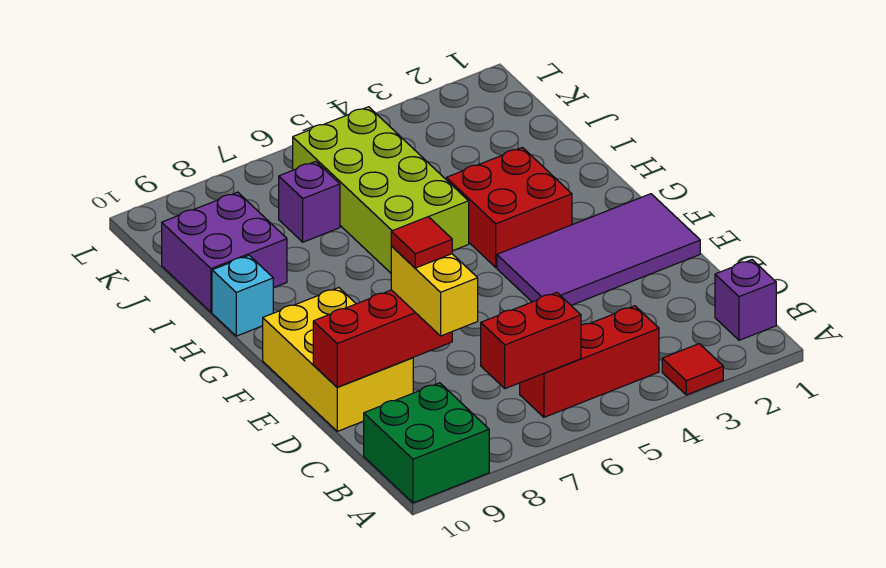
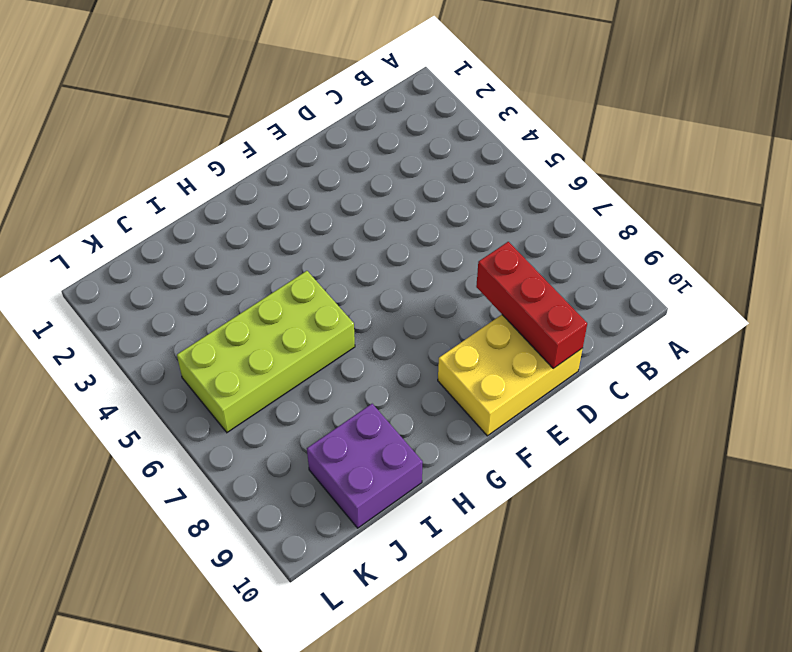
none -> red 1x1 tile [662,344,723,395]
none -> green 2x2 brick [363,383,489,503]
none -> purple 1x1 brick [715,260,776,340]

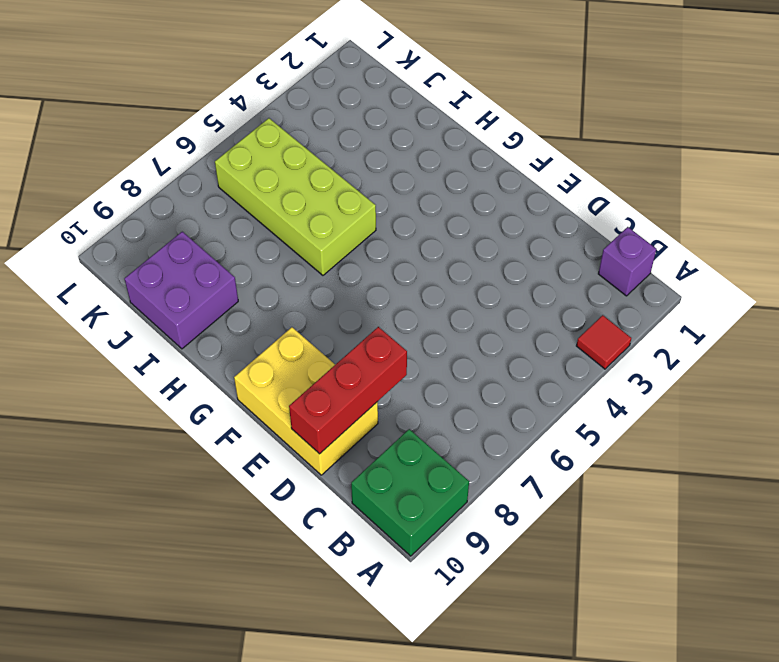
none -> red 1x3 brick [520,306,659,417]
none -> purple 2x4 tile [497,194,700,305]
none -> red 2x2 brick [446,147,572,267]

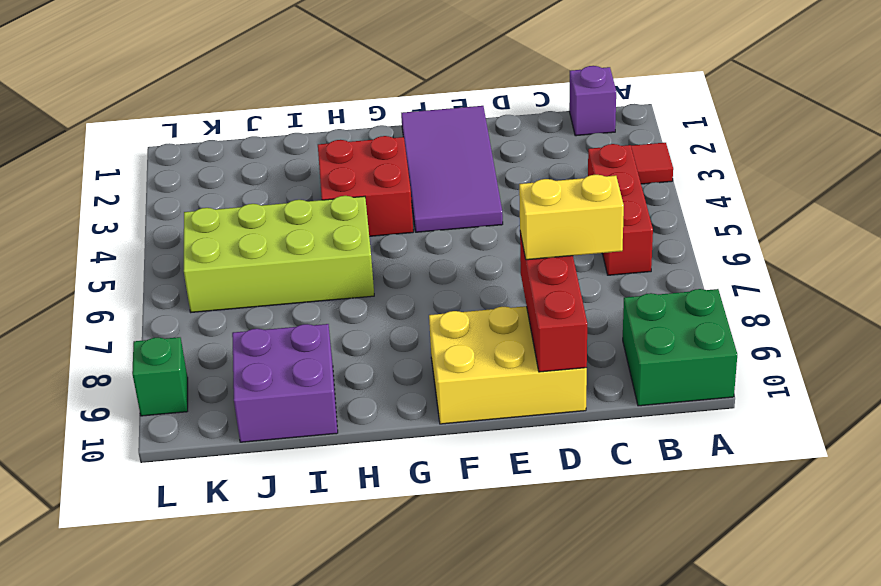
green 1x1 brick [132,337,188,416] -> none
none -> cyan 1x1 brick [212,255,273,336]
none -> purple 1x1 brick [279,161,340,242]
none -> red 1x2 brick [481,292,581,389]

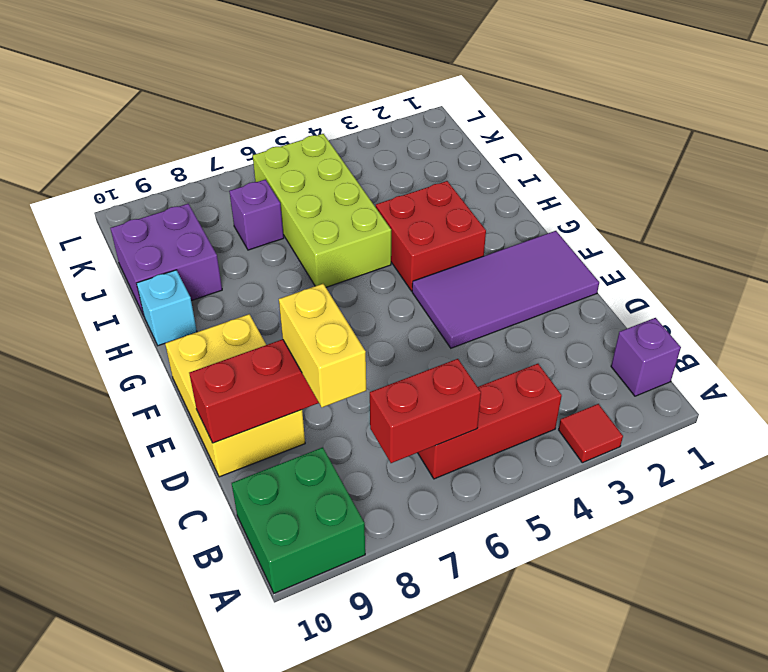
none -> red 1x1 tile [391,217,452,268]

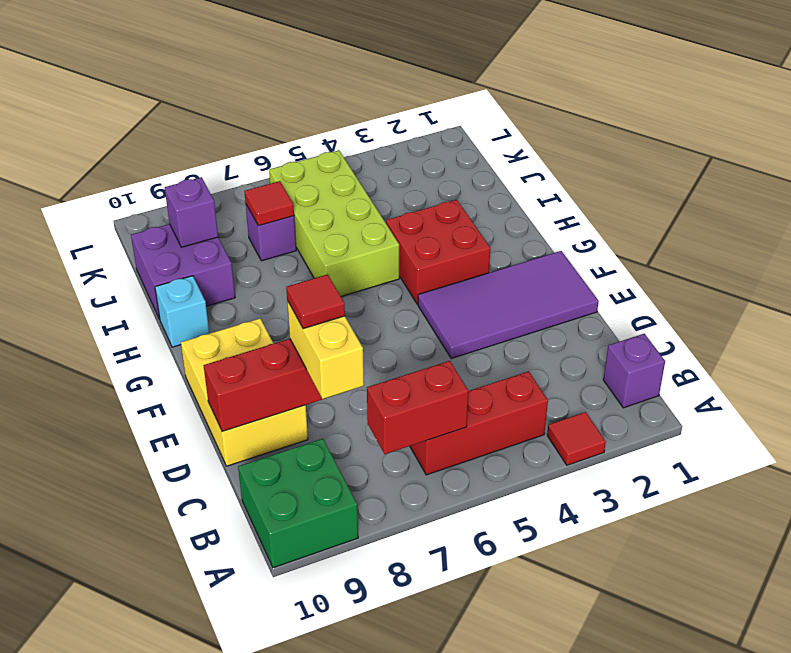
red 1x1 tile [244,181,294,226] -> none
purple 1x1 brick [165,177,218,247] -> none

